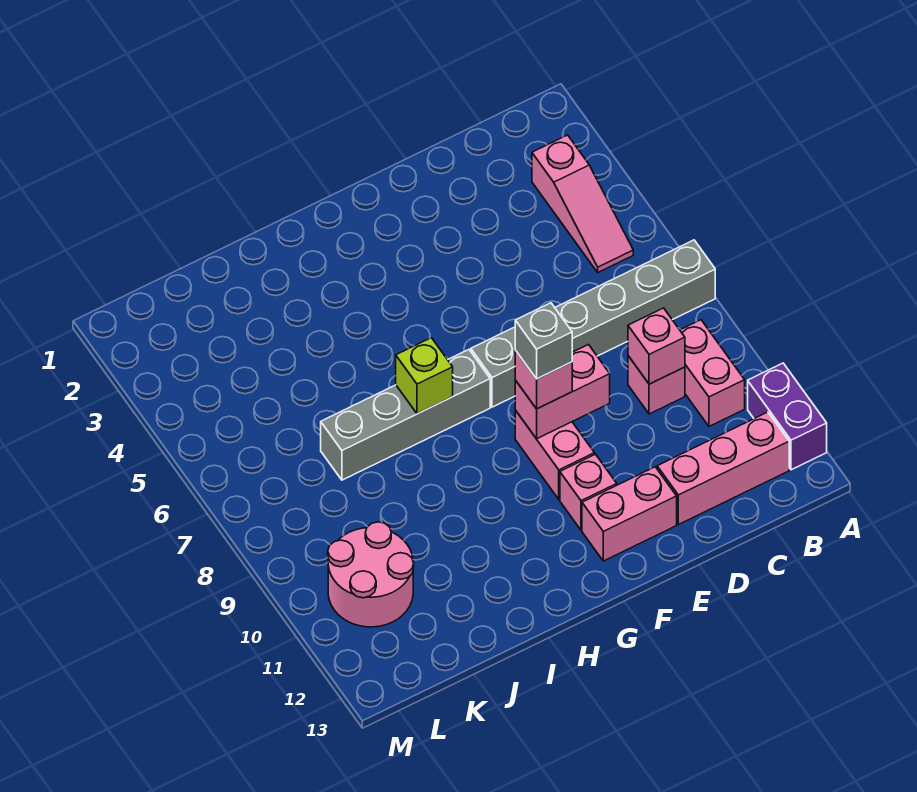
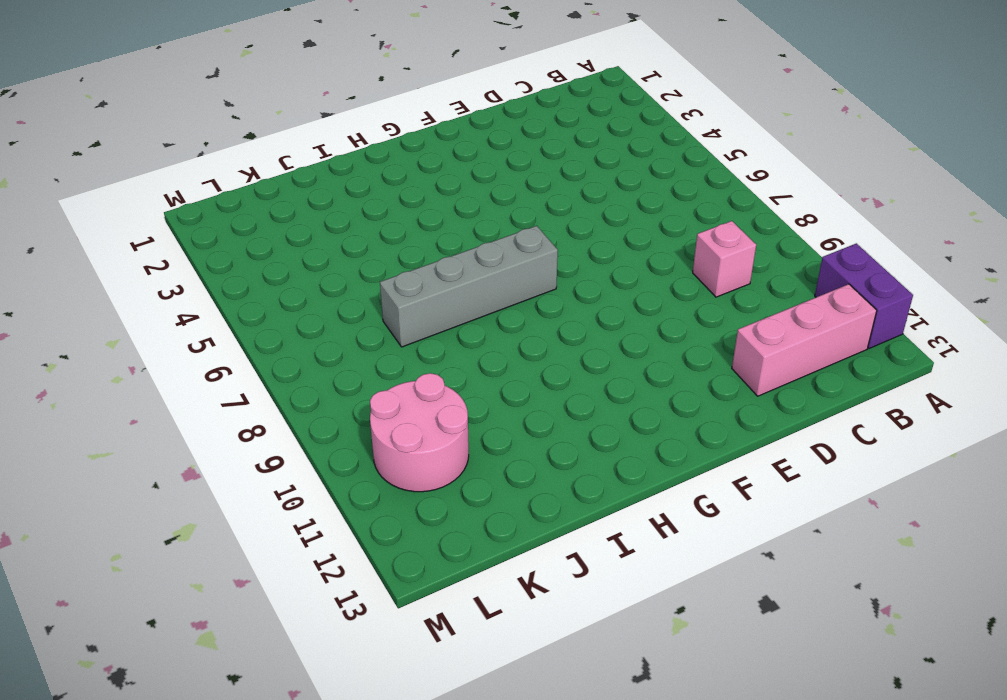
none -> grey 1x6 brick [471,240,715,407]
none -> pink 1x3 slope [532,135,633,272]
none -> pink 1x2 brick [680,320,745,426]

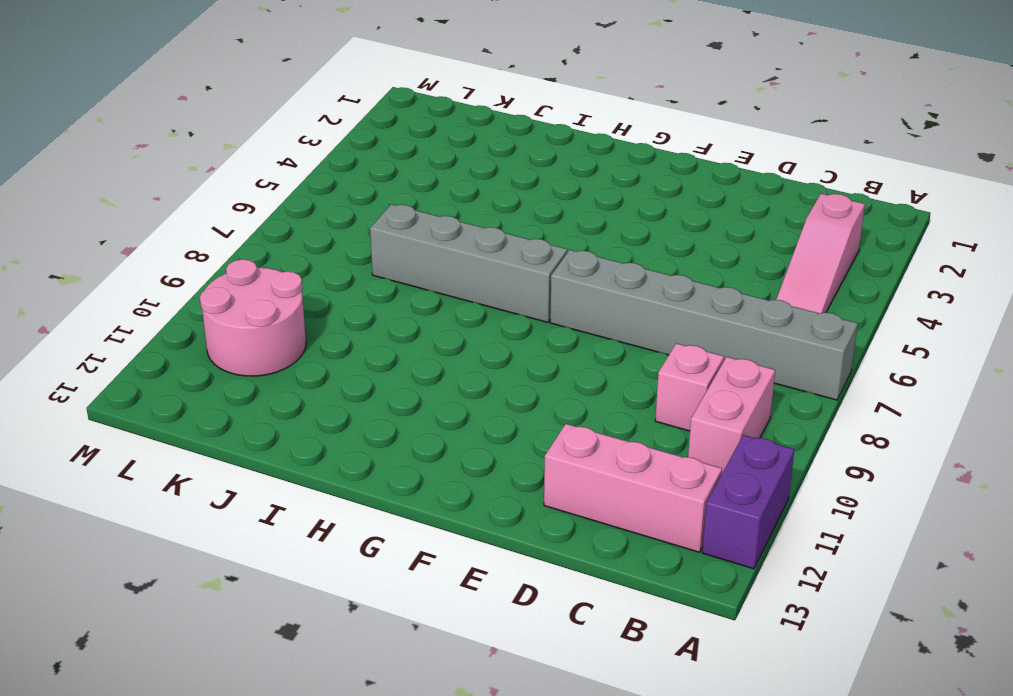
none -> pink 1x2 brick [582,467,677,561]
none -> pink 1x2 brick [515,410,595,499]
none -> pink 1x1 brick [560,454,617,530]

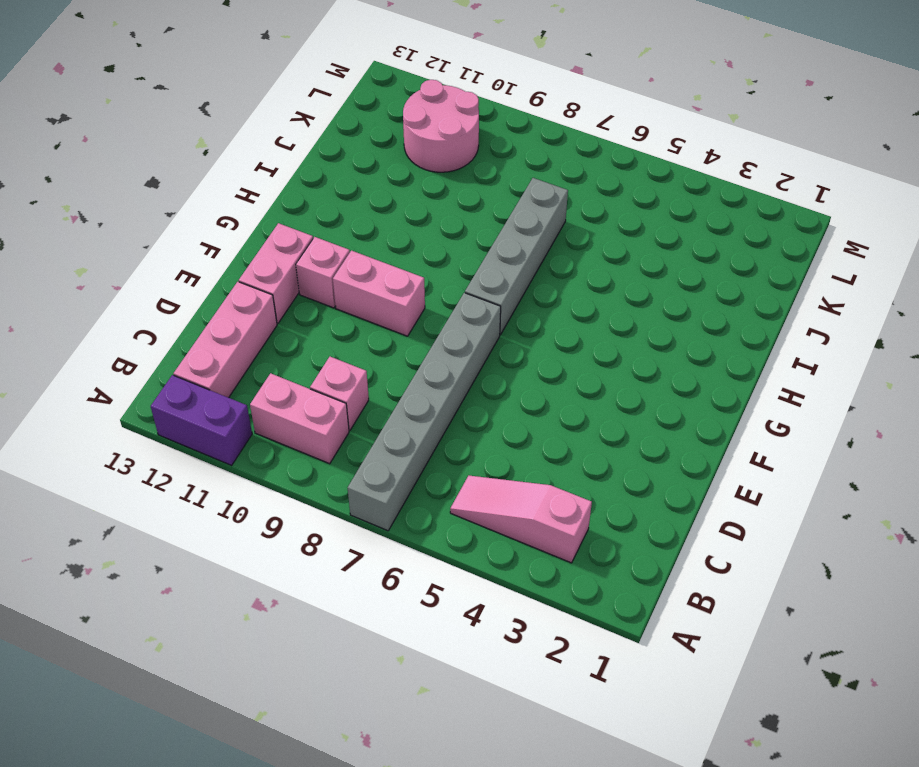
none -> pink 1x1 brick [628,308,685,384]
none -> pink 1x2 brick [515,345,610,439]
none -> lime 1x1 brick [396,338,453,414]

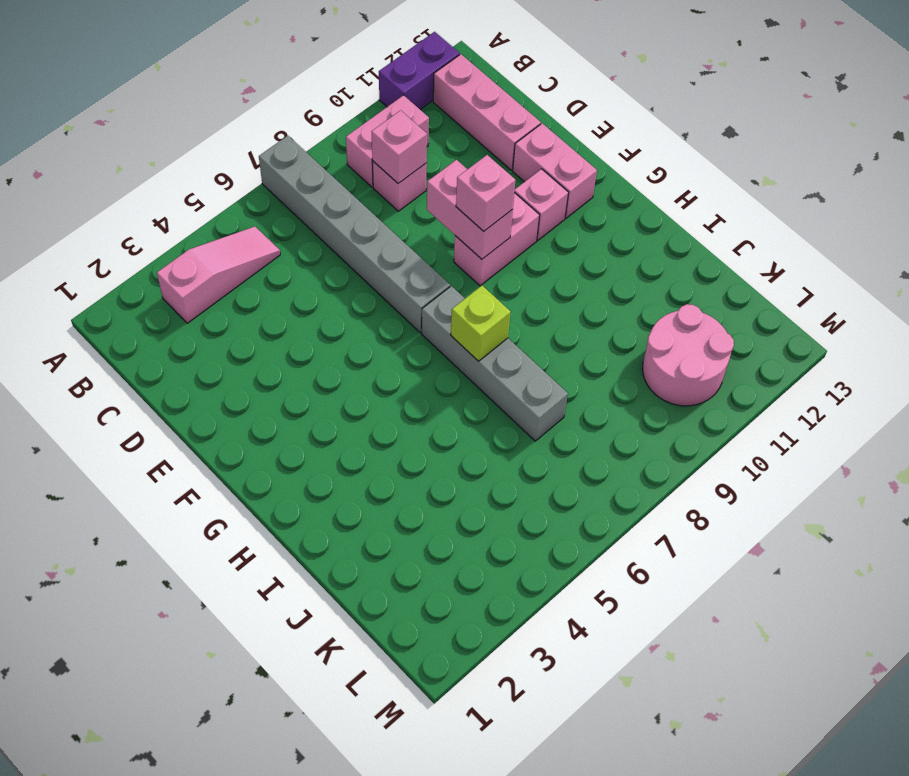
none -> grey 1x1 brick [515,303,572,379]

